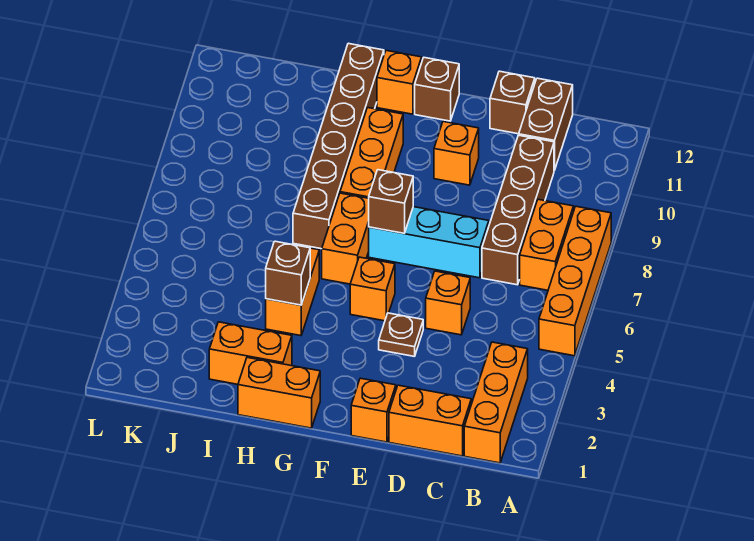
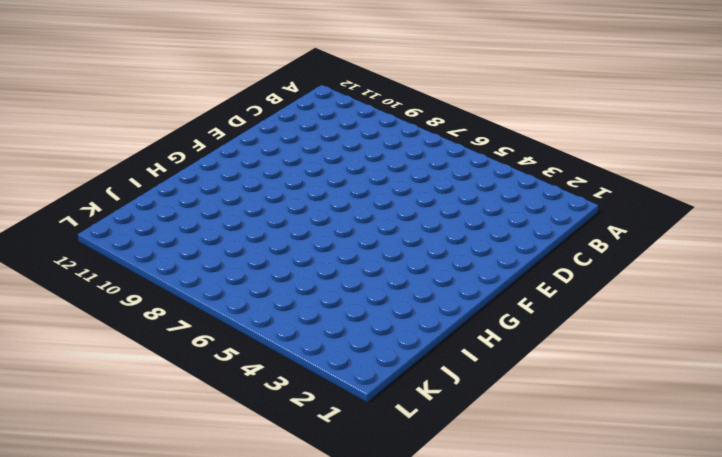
none -> orange 1x4 brick [539,206,611,356]
none -> orange 1x3 brick [464,342,528,463]
none -> orange 1x2 brick [520,199,574,290]

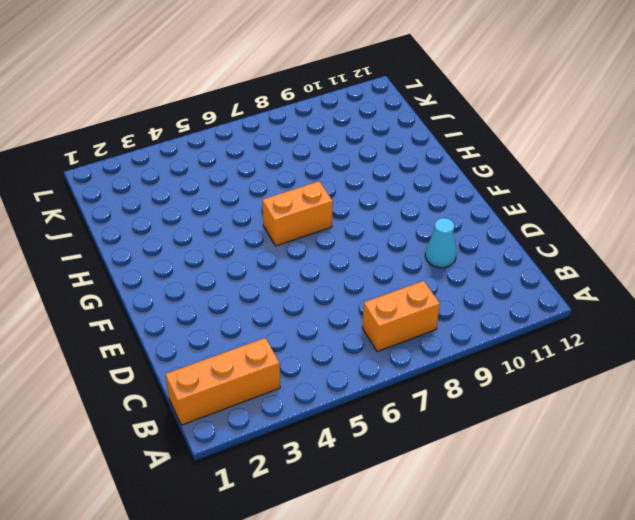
cyan 1x1 cone [425,218,456,268] -> none
none -> orange 1x4 brick [539,206,611,356]
none -> orange 1x2 brick [389,385,471,456]
none -> brown 1x4 brick [482,135,554,285]

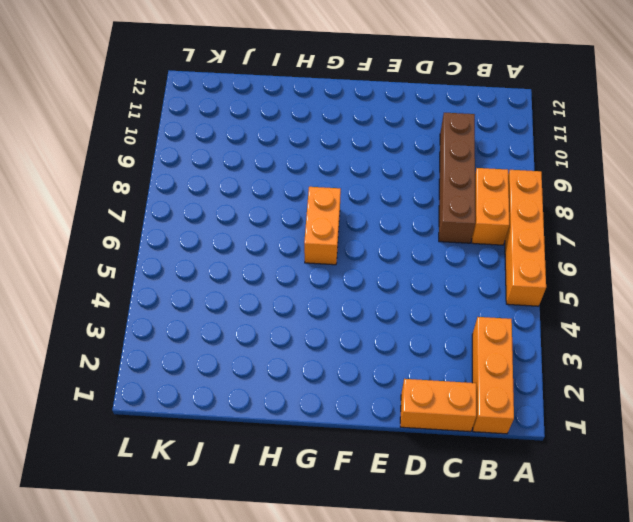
none -> brown 1x2 brick [519,78,573,170]
none -> orange 1x1 brick [426,271,470,335]
none -> cyan 1x3 brick [369,207,489,278]

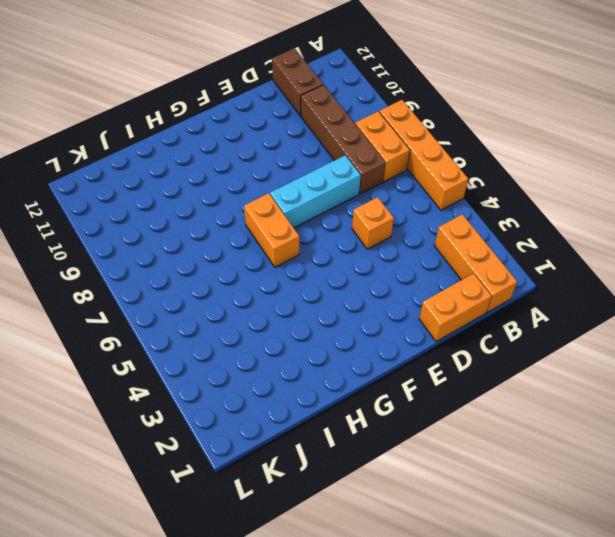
none -> brown 1x1 brick [490,71,535,134]
none -> orange 1x1 brick [351,378,396,442]
none -> brown 1x1 plate [379,313,423,357]

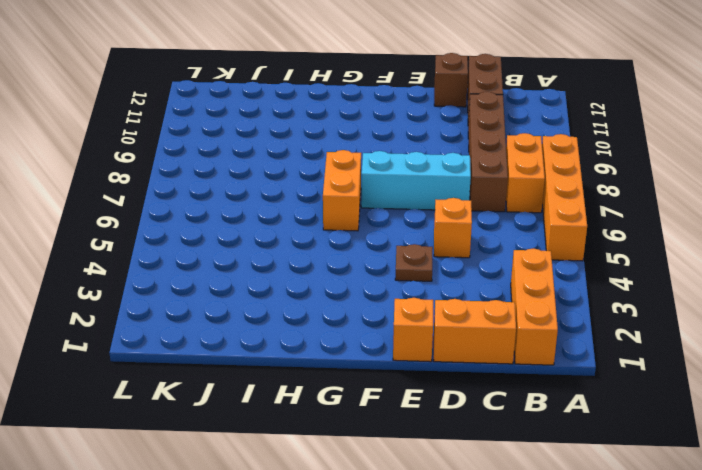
none -> orange 1x1 brick [434,121,479,185]
none -> orange 1x1 brick [350,257,395,321]
none -> brown 1x1 brick [415,58,459,121]

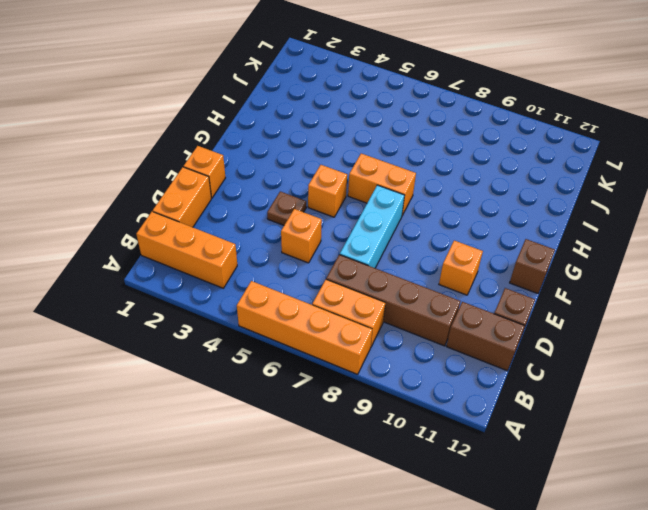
none -> orange 1x2 brick [238,358,320,428]
none -> orange 1x3 brick [340,108,403,198]
none -> orange 1x1 brick [377,51,422,114]

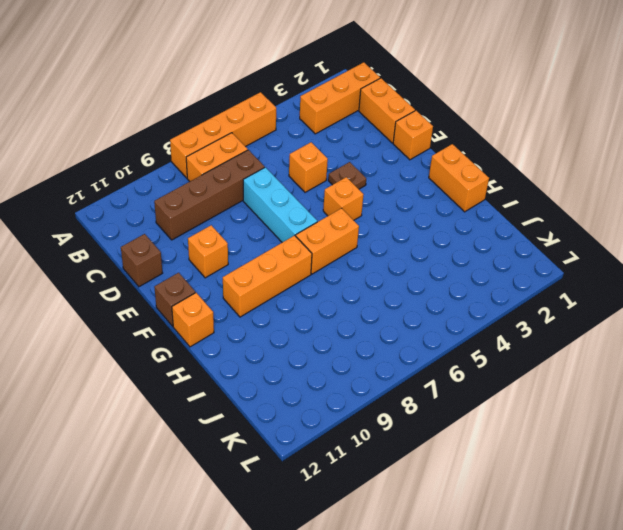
none -> brown 1x2 brick [519,78,573,170]
none -> orange 1x2 brick [209,322,292,384]
none -> orange 1x2 brick [266,248,319,336]

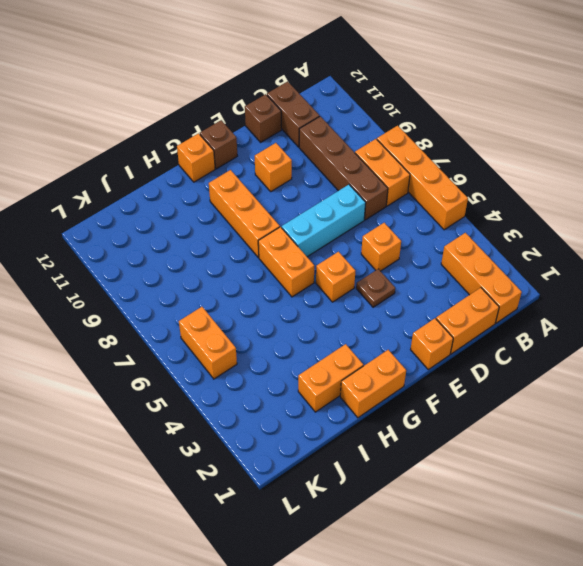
orange 1x2 brick [179,307,237,379] -> orange 1x2 brick moved to [266,248,319,336]
none -> brown 1x6 brick [293,43,384,249]
none -> brown 1x1 brick [369,170,413,233]
none -> brown 1x1 brick [266,241,310,305]

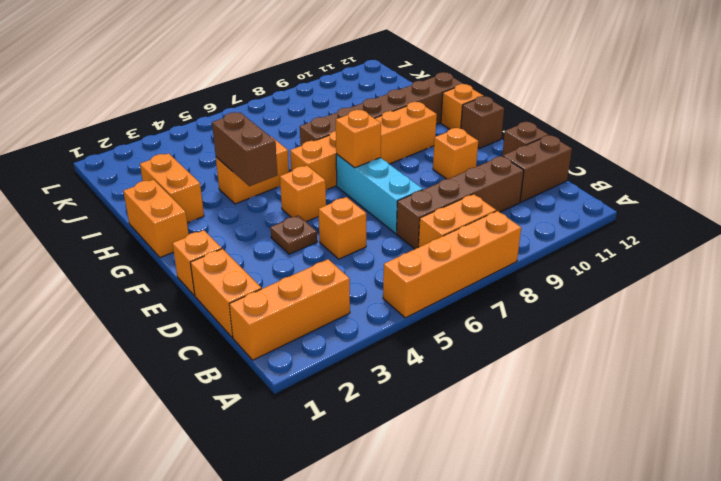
orange 1x1 brick [336,110,381,168] -> brown 1x1 brick [369,170,413,233]
brown 1x2 brick [212,112,277,186] -> brown 1x1 brick [266,241,310,305]

